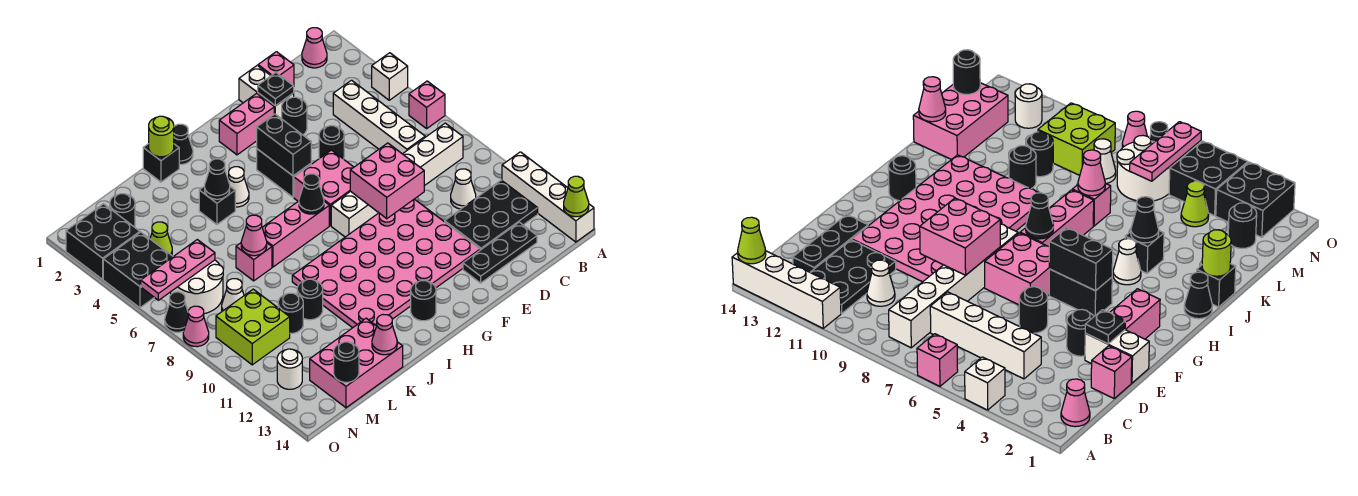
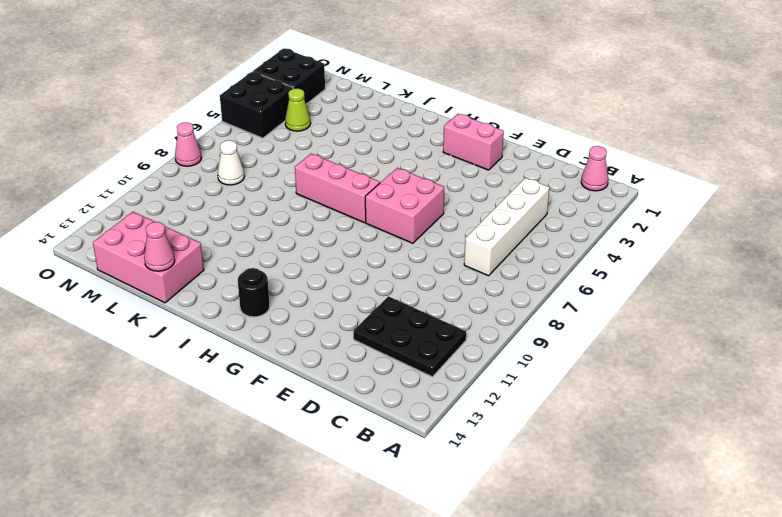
none -> white 1x1 brick [372,53,408,100]
none -> pink 1x1 brick [409,81,445,129]
none -> white 1x4 brick [502,152,594,242]
none -> white 1x6 brick [331,123,463,237]

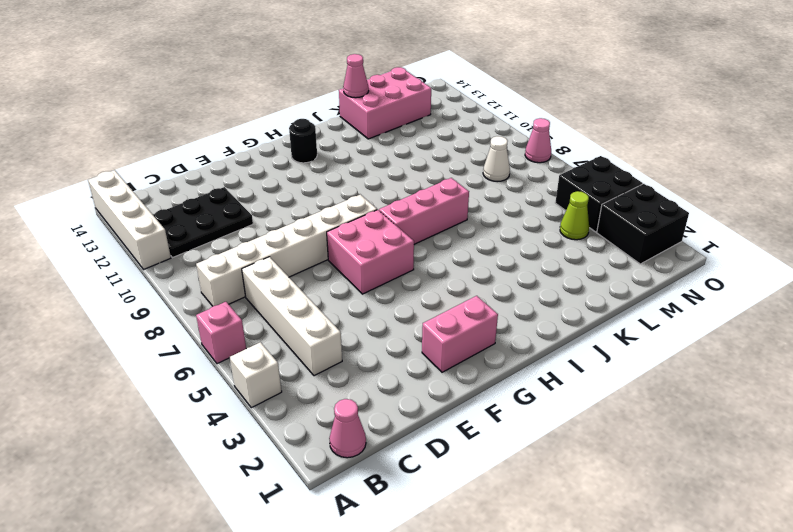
none -> white 1x1 cone [451,169,476,209]
none -> black 1x3 plate [463,222,537,283]
none -> pink 1x1 brick [258,52,294,86]
none -> white 1x2 brick [239,65,294,119]

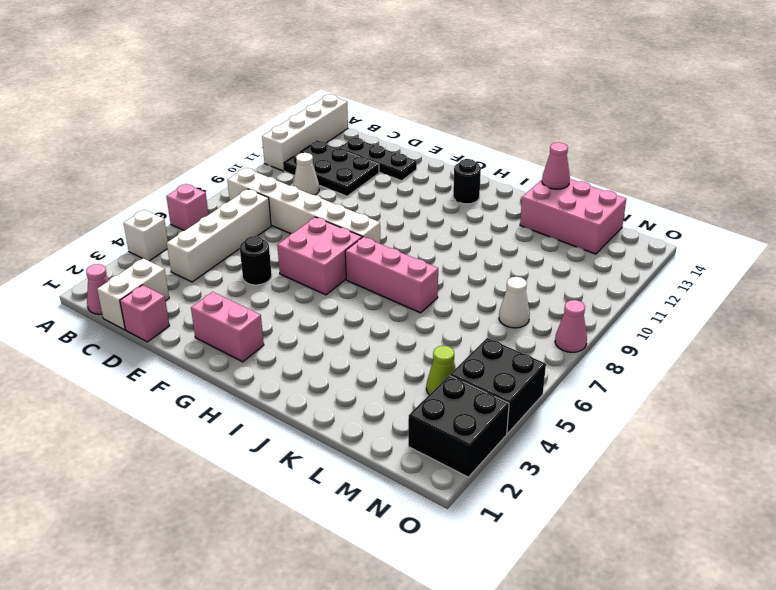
white 1x2 brick [97,258,169,330] -> white 1x2 brick moved to [239,65,294,119]
none -> black 1x1 round brick [282,97,307,135]
none -> pink 4x6 plate [292,199,480,328]
none -> black 1x2 brick [257,149,311,197]
none -> black 1x1 cone [174,124,193,164]

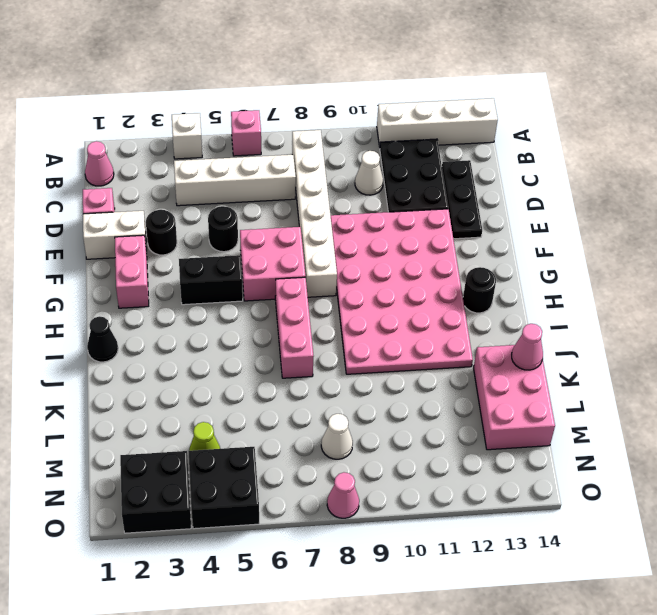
none -> white 1x1 cone [228,167,249,207]
none -> black 1x1 brick [143,144,179,182]
none -> black 1x1 brick [199,186,235,224]
none -> pink 1x1 brick [236,243,272,281]

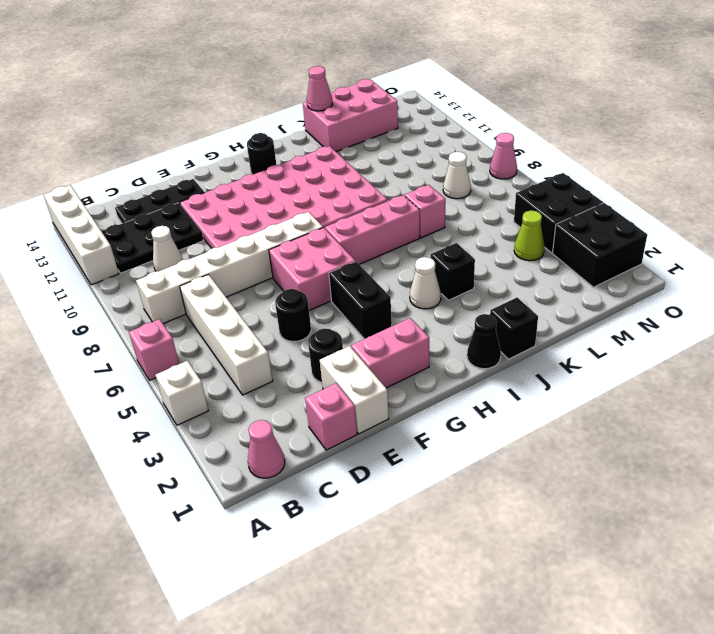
none -> black 1x1 round brick [297,279,323,320]
none -> black 1x1 round brick [278,293,303,333]
none -> black 1x1 round brick [110,194,135,227]
none -> white 2x2 round brick [171,260,223,314]

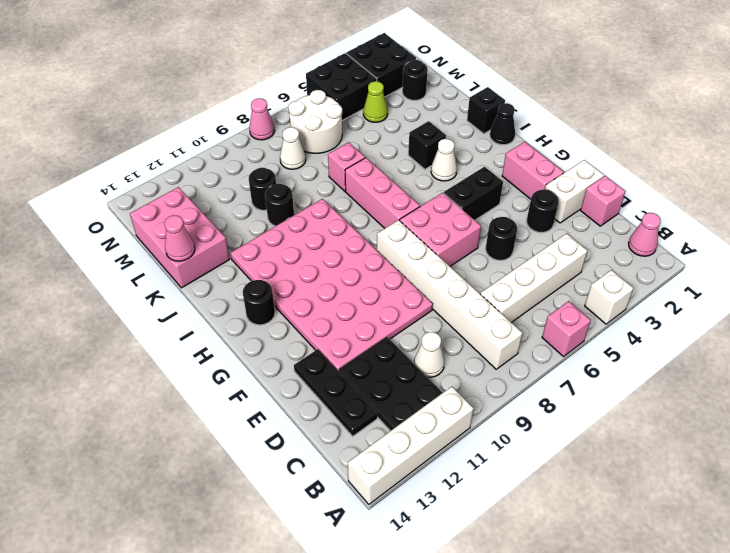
none -> lime 2x2 brick [216,289,290,365]
none -> white 1x1 round brick [277,349,302,389]
none -> black 1x1 cone [165,292,188,332]
none -> lime 1x1 cone [564,176,589,217]

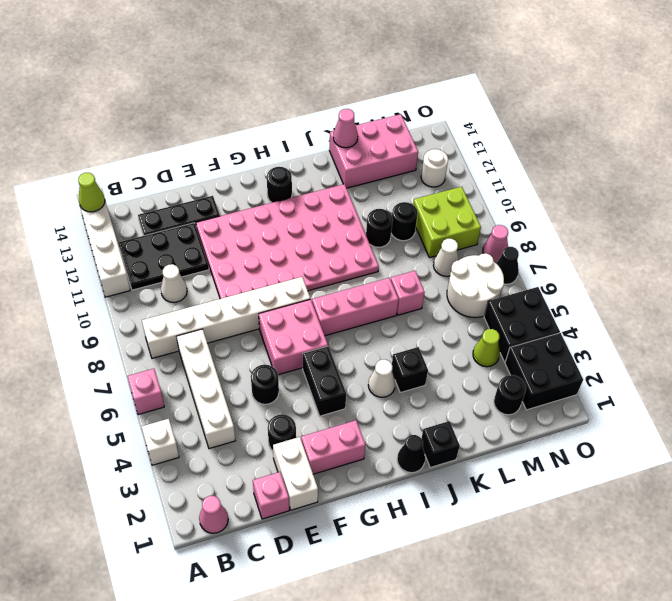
none -> black 1x1 plate [258,73,294,106]
none -> pink 2x2 brick [350,143,424,219]
none -> black 1x2 brick [257,114,311,176]
none -> black 1x1 cone [299,174,324,214]

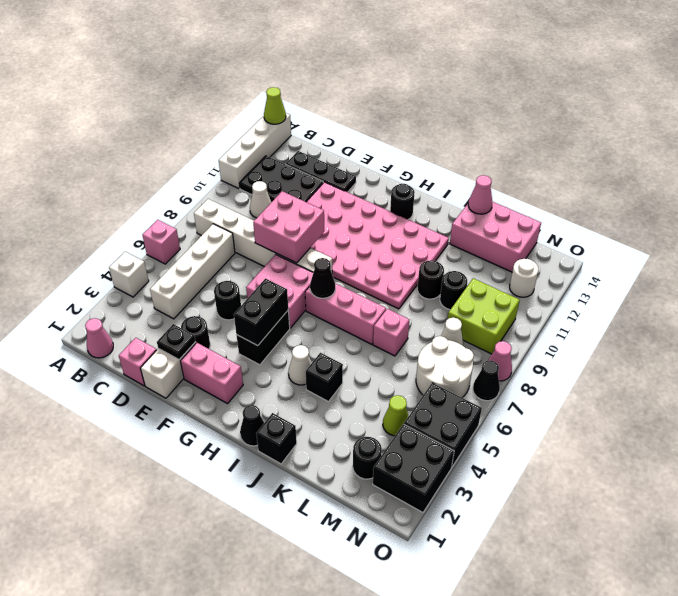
none -> lime 1x1 round brick [149,116,174,157]
none -> black 1x1 cone [205,159,230,199]
none -> pink 1x1 cone [241,215,267,256]
none -> pink 1x3 plate [141,240,215,300]

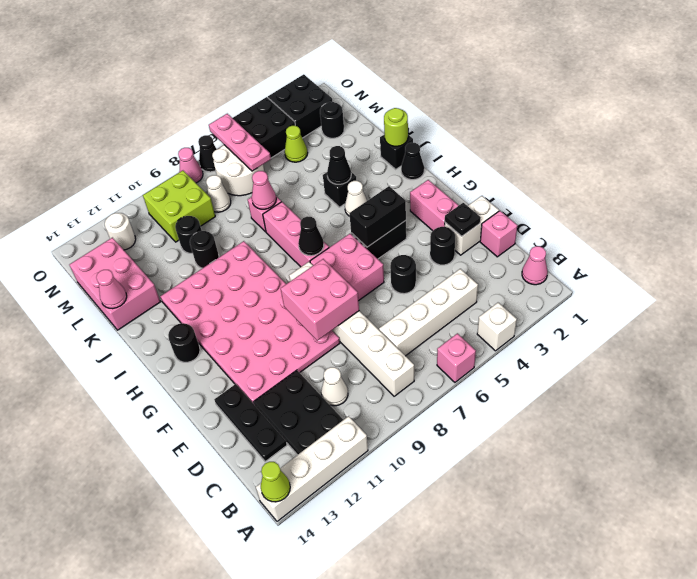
none -> black 1x1 round brick [334,342,359,382]

